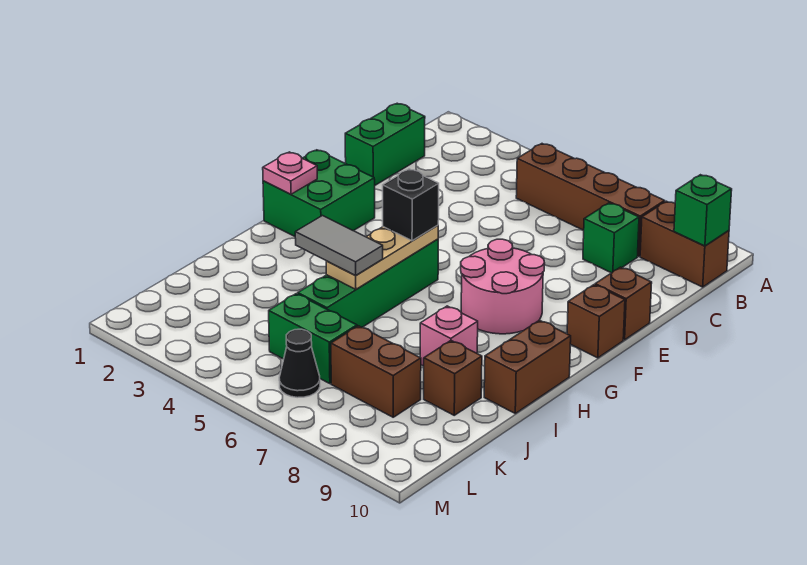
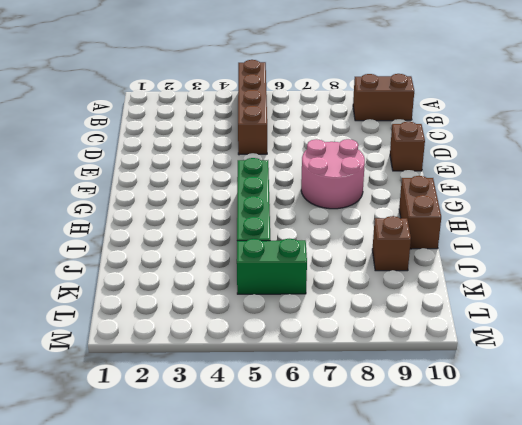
brown 1x4 brick [238,60,267,155] -> brown 1x4 brick turned to [516,144,665,256]
none -> green 1x2 brick [345,103,425,185]
none -> green 1x1 brick [583,203,639,273]
none -> green 2x2 brick [263,150,375,236]

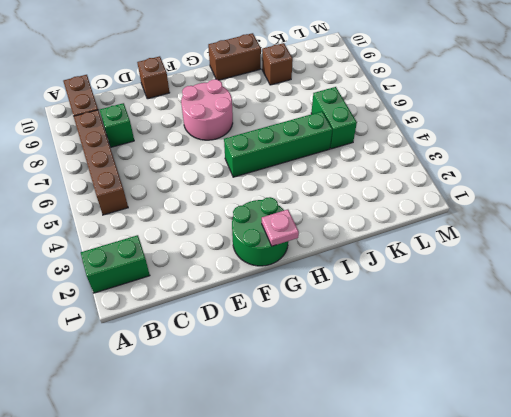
green 1x2 brick [81,235,150,293] -> green 1x2 brick moved to [345,103,425,185]
green 2x2 round brick [232,197,288,266] -> green 2x2 brick [263,150,375,236]
none -> brown 1x1 brick [567,285,625,358]
none -> pink 1x1 brick [420,306,478,366]
none -> brown 1x2 brick [331,326,421,417]

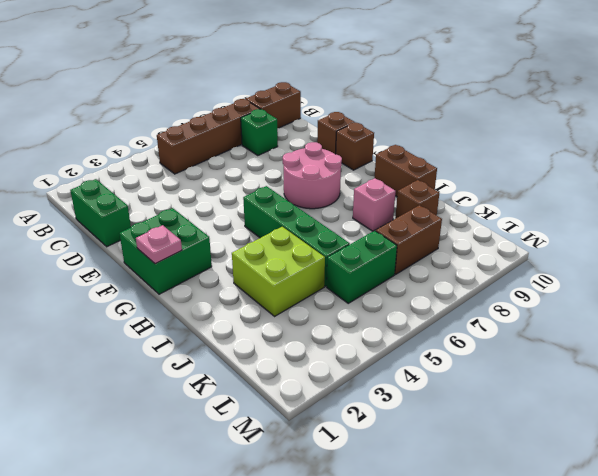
lime 2x2 brick [232,227,325,316] -> none
none -> black 1x1 cone [279,329,320,398]
none -> green 1x1 brick [674,175,732,246]
none -> tan 1x3 plate [326,225,438,289]

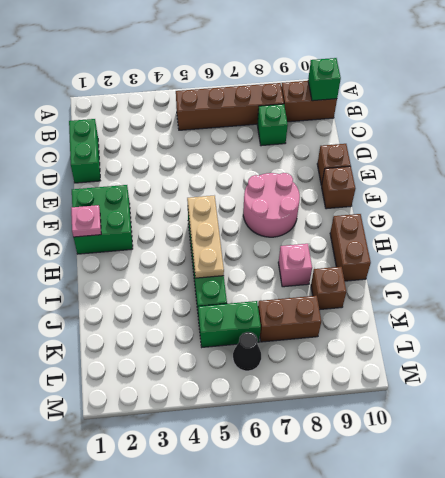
none -> black 1x1 brick [383,169,439,241]
none -> grey 1x2 tile [295,216,383,276]

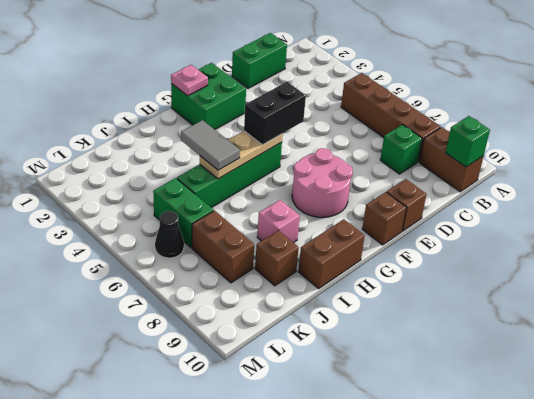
black 1x2 brick [244,82,306,145] -> black 1x1 brick [383,169,439,241]

